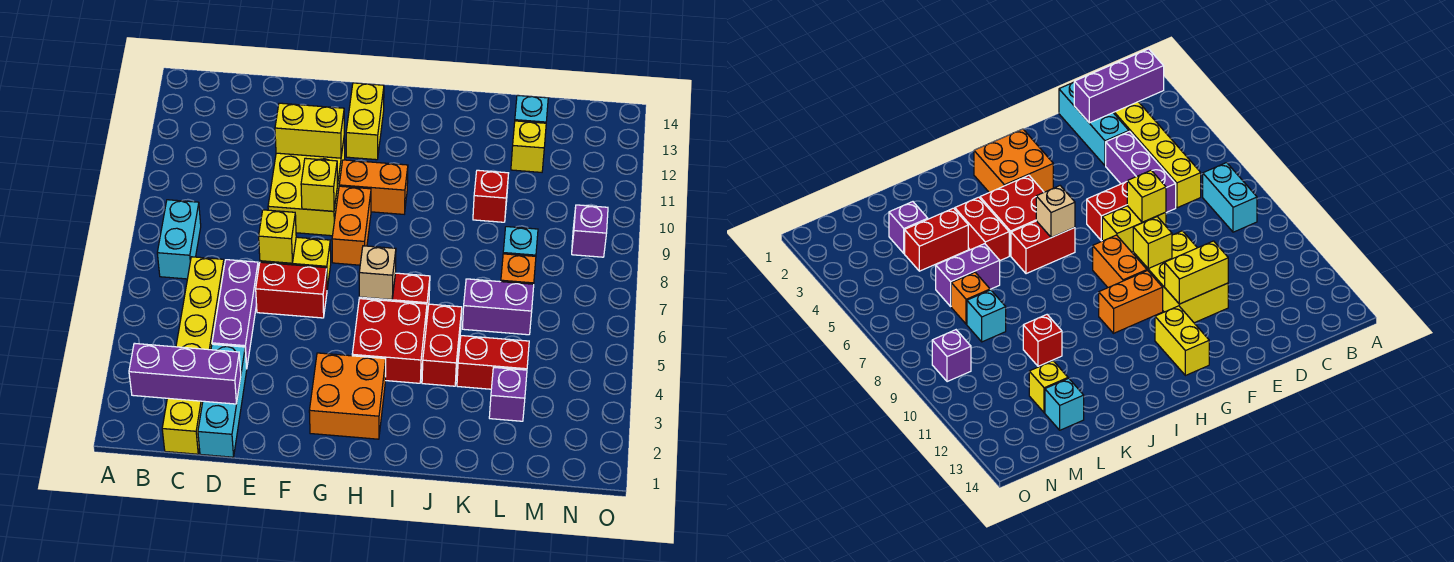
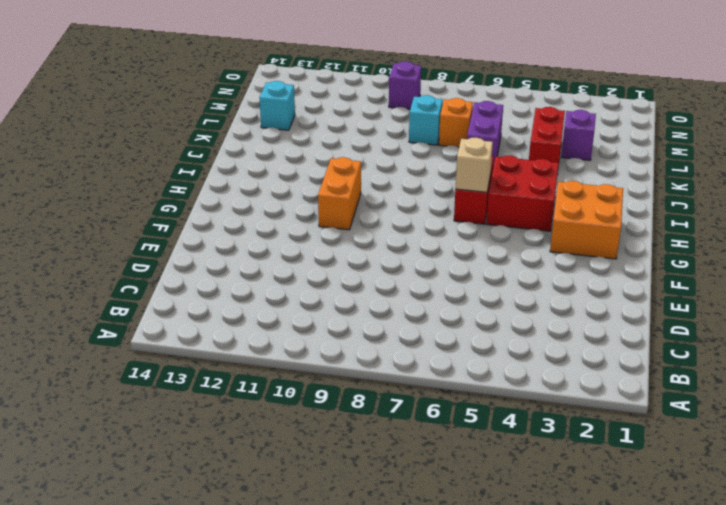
none -> cyan 1x2 brick [157,200,201,279]
none -> yellow 1x6 brick [162,257,224,454]
none -> cyan 1x3 brick [198,344,247,457]

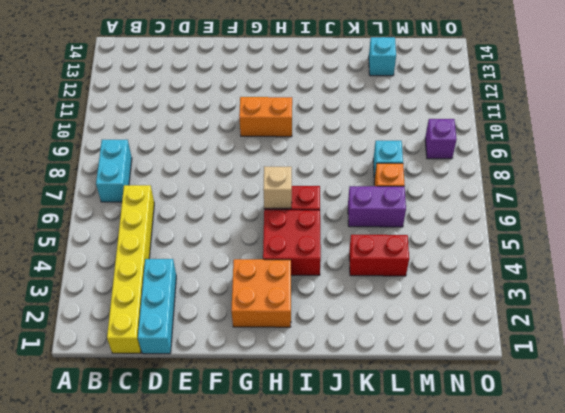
none -> purple 1x3 brick [212,260,258,368]
none -> red 1x2 brick [256,262,327,318]
none -> yellow 1x2 brick [260,237,331,288]

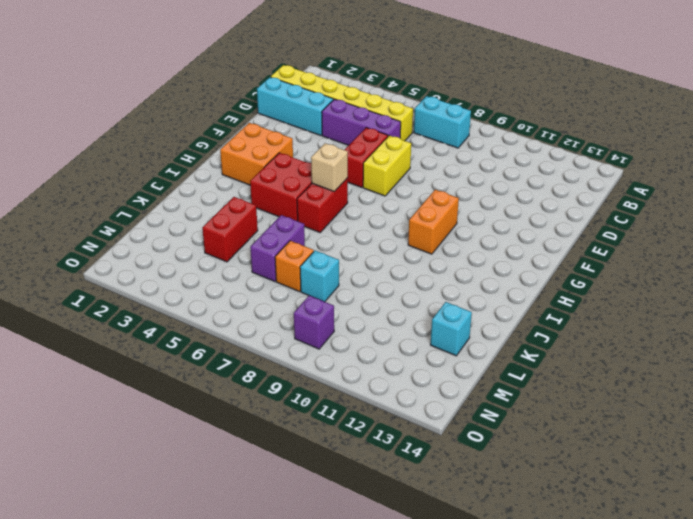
none -> yellow 2x3 brick [268,140,345,236]
none -> orange 1x2 brick [332,186,371,265]
none -> yellow 1x2 brick [346,83,384,160]

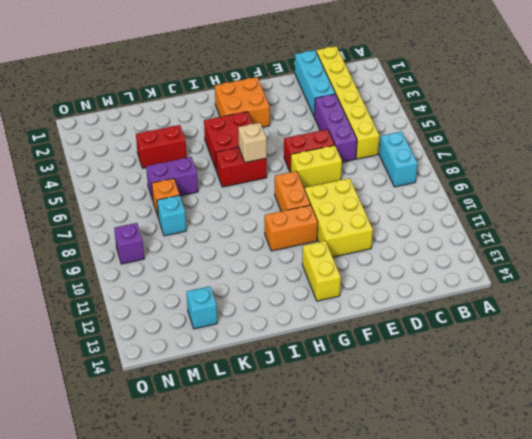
none -> red 1x2 brick [422,304,462,386]
none -> red 1x1 brick [473,170,509,222]
none -> purple 1x1 brick [489,368,527,421]

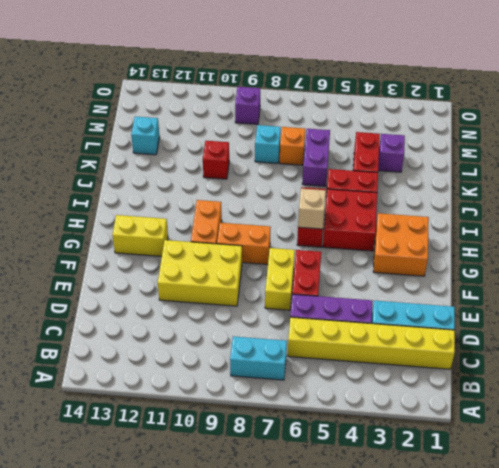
none -> yellow 1x1 brick [511,121,546,172]
none -> purple 1x3 brick [129,343,241,404]
none -> yellow 1x1 brick [259,210,296,263]

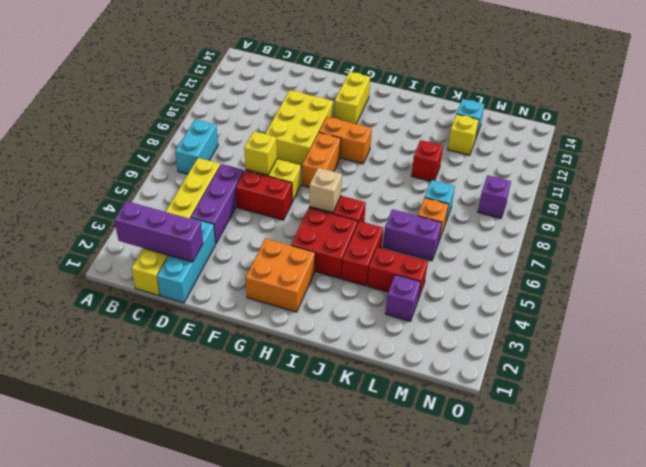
none -> yellow 1x2 brick [275,103,344,158]
none -> yellow 1x1 brick [301,158,337,211]

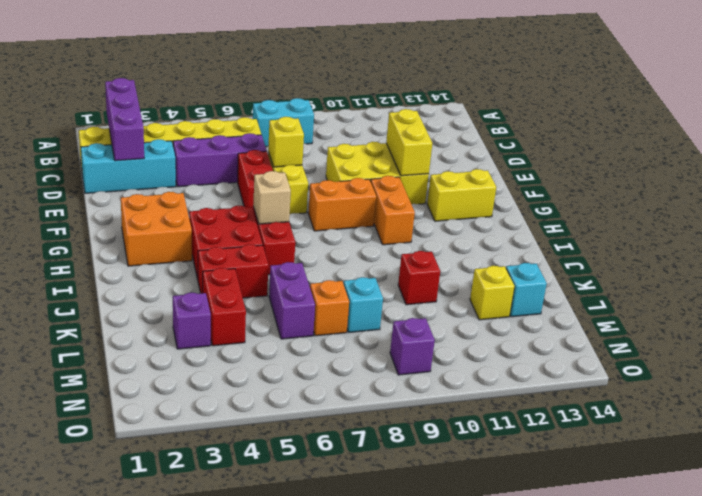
none -> yellow 1x1 brick [301,158,337,211]

